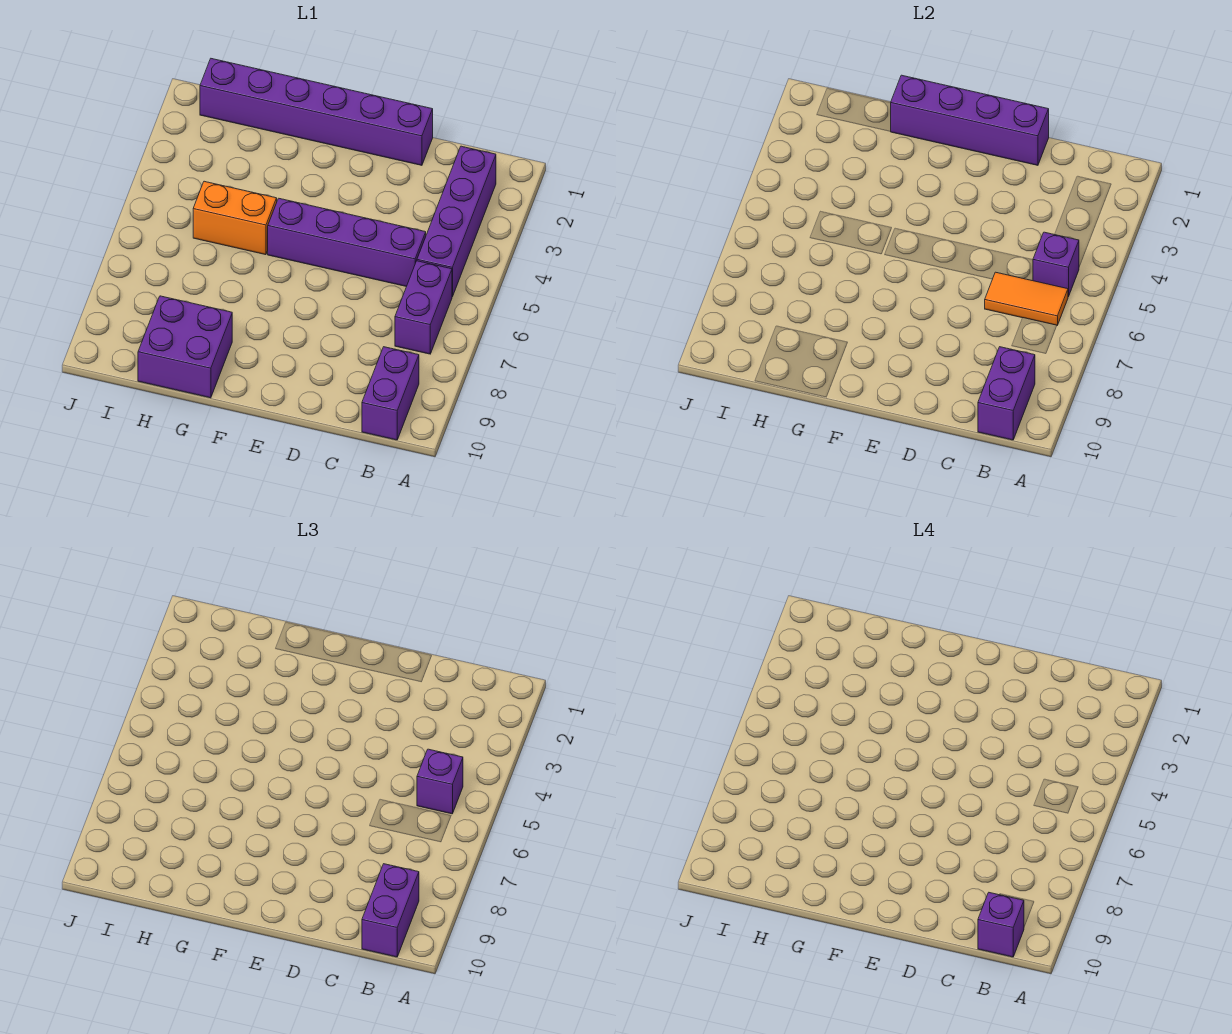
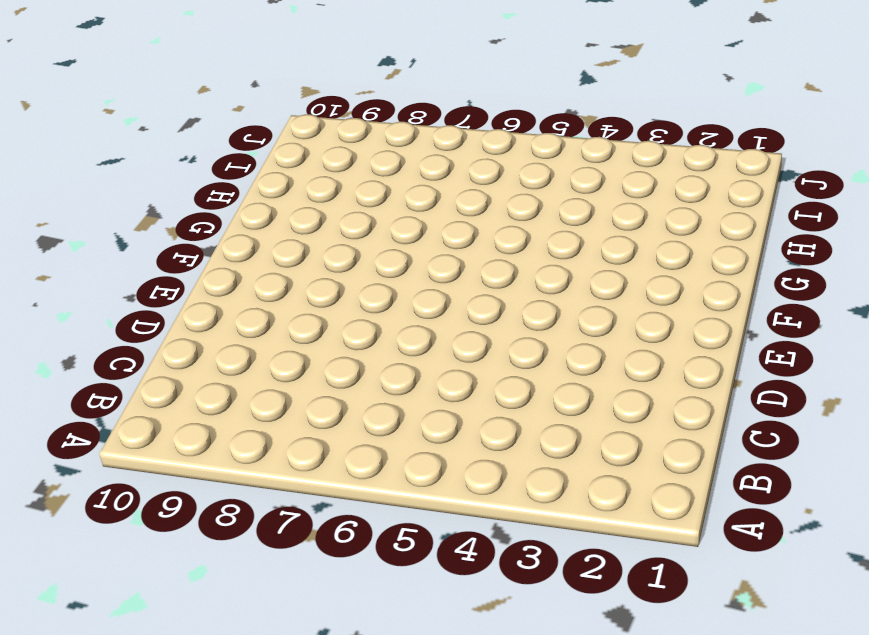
none -> purple 1x4 brick [417,146,496,297]
none -> purple 1x2 brick [395,261,452,354]
none -> purple 1x2 brick [362,347,419,440]

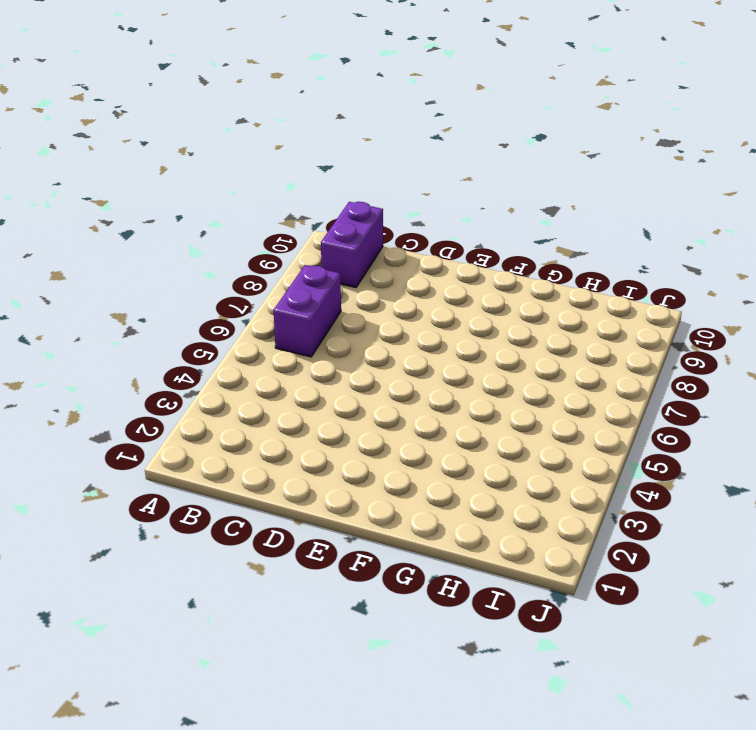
none -> purple 1x4 brick [417,146,496,297]
none -> purple 1x4 brick [268,198,426,287]
none -> purple 1x6 brick [200,59,433,165]

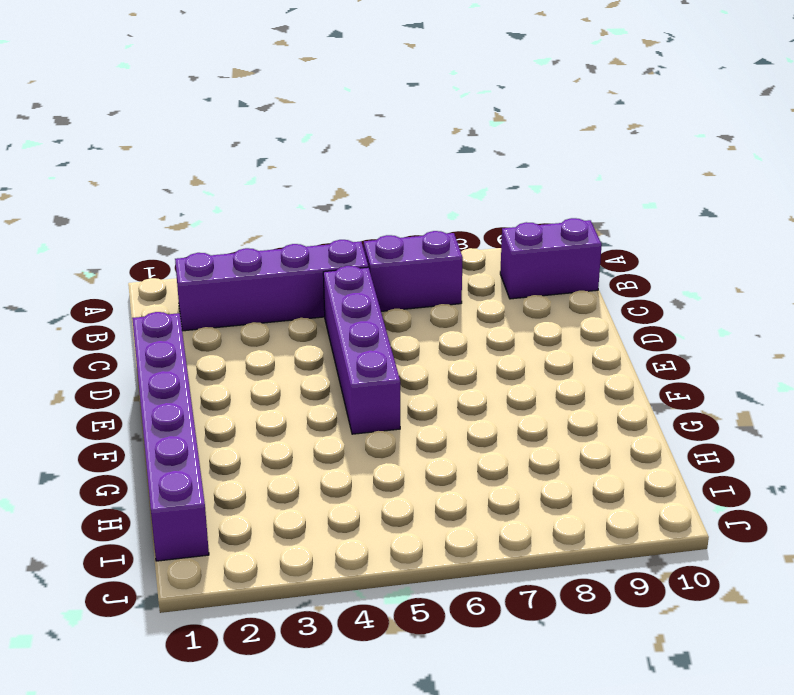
none -> orange 1x2 brick [193,181,277,255]
none -> purple 2x2 brick [138,296,232,398]
none -> purple 1x1 brick [1033,232,1079,297]

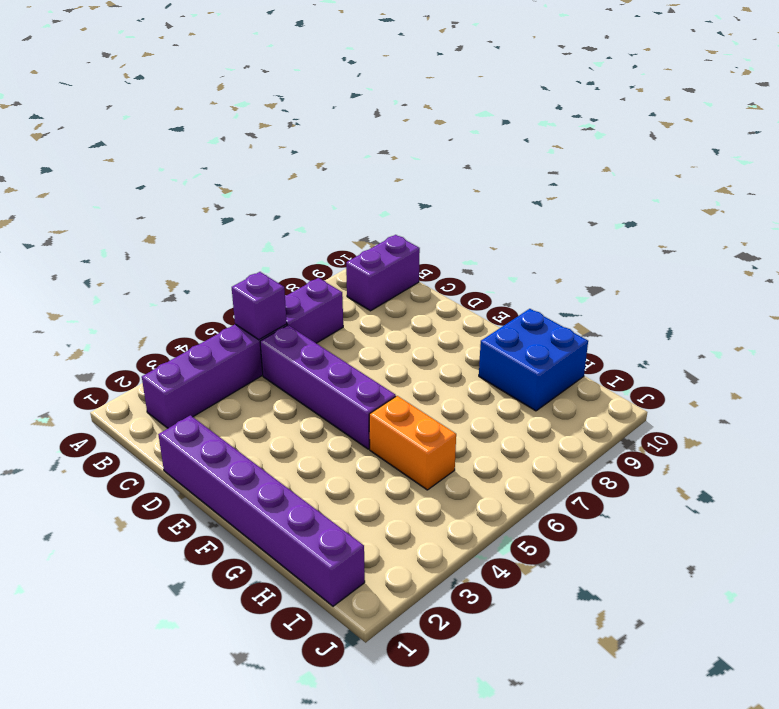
blue 2x2 brick [479,309,588,411] -> purple 2x2 brick [138,296,232,398]
none -> orange 1x2 tile [985,272,1068,325]
none -> purple 1x2 brick [978,347,1035,440]
none -> purple 1x4 brick [890,75,1049,165]

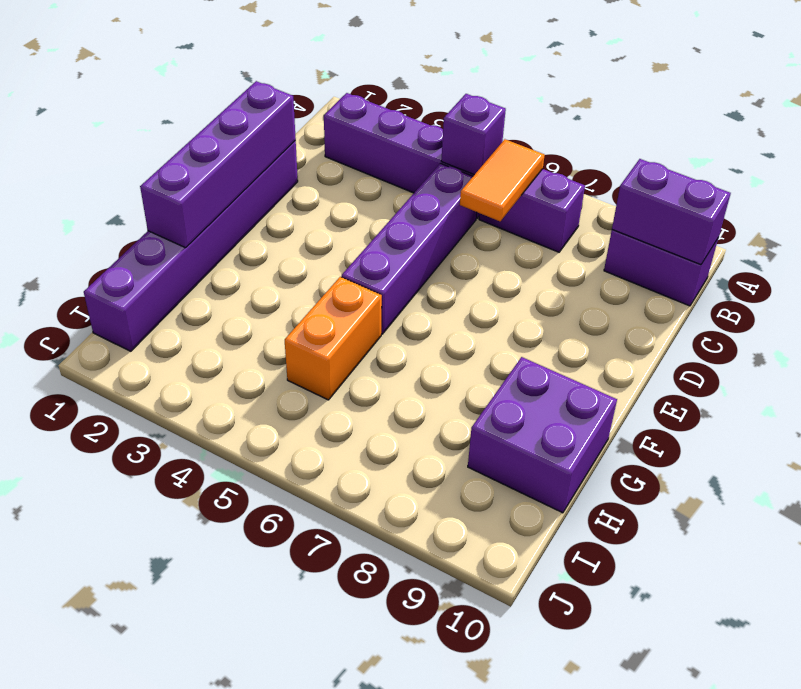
none -> purple 1x1 brick [417,749,463,814]
none -> purple 1x2 brick [362,864,419,957]
none -> purple 1x1 brick [978,893,1024,957]

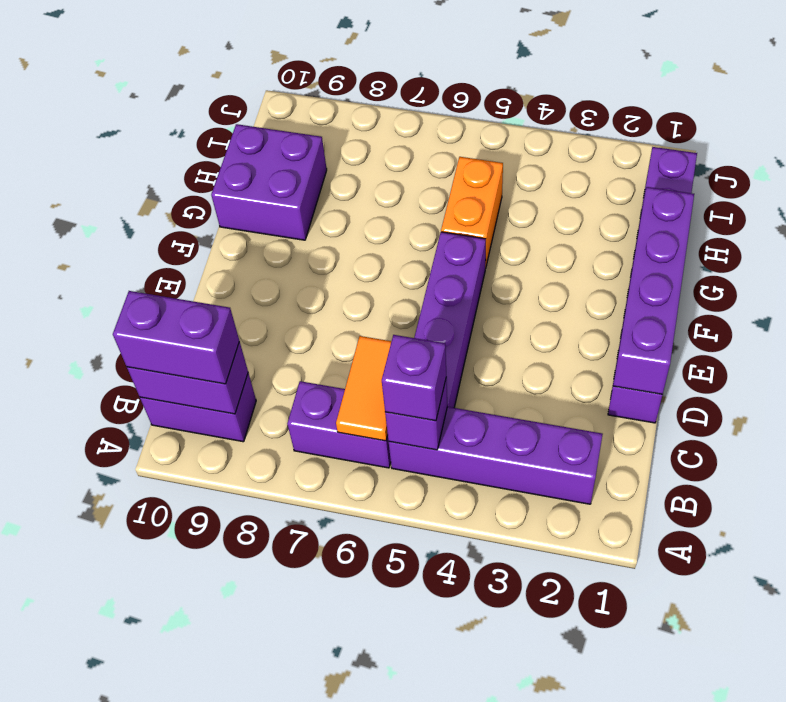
none -> purple 1x1 brick [978,893,1024,957]

